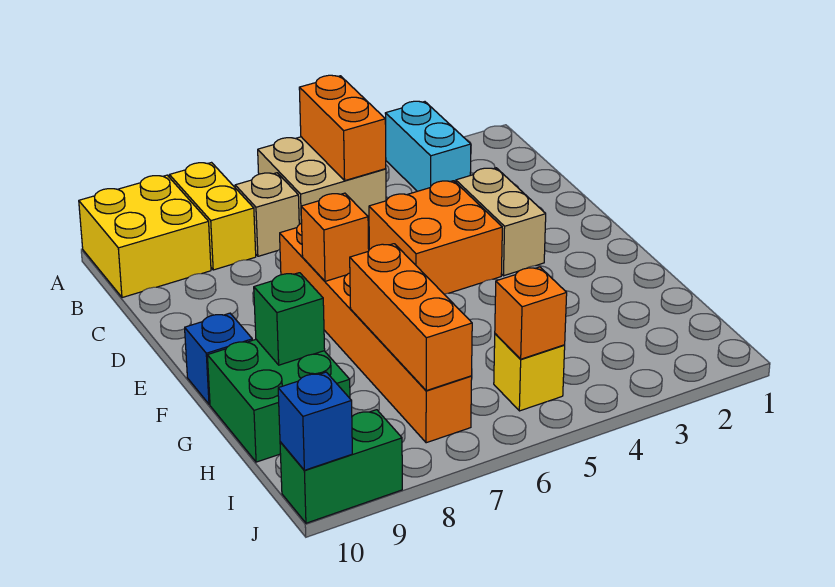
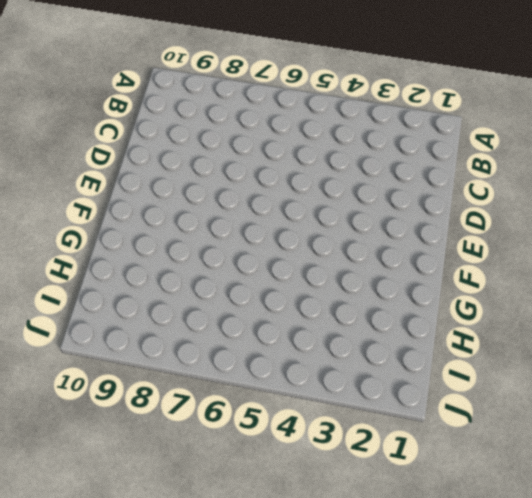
none -> cyan 1x2 brick [385,101,471,191]
none -> tan 2x2 brick [258,137,386,224]
none -> yellow 1x2 brick [169,163,256,270]

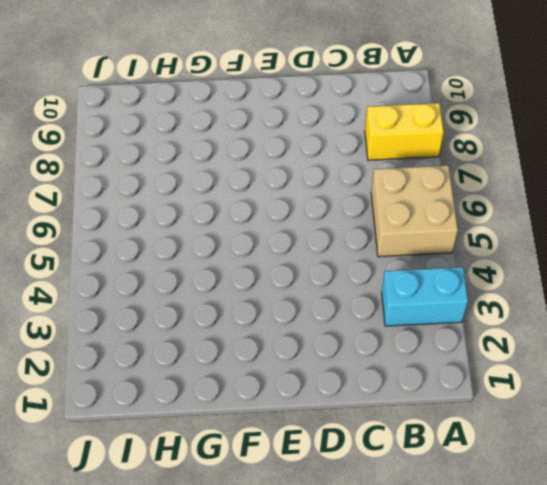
none -> yellow 2x2 brick [79,175,211,298]
none -> tan 1x1 brick [235,173,299,256]
none -> tan 1x2 brick [456,168,546,276]

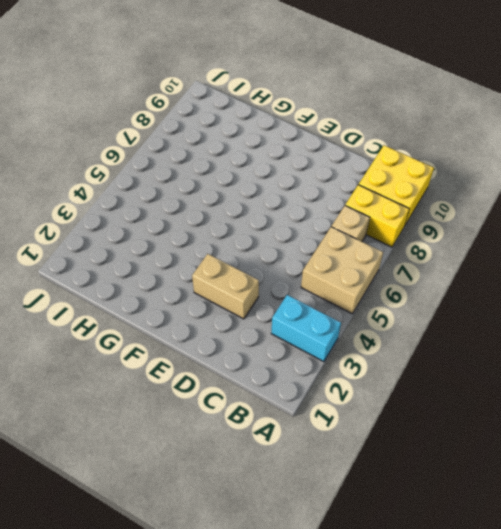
none -> orange 2x2 brick [369,181,502,294]
none -> orange 1x6 brick [280,223,472,443]
none -> blue 1x1 brick [185,313,252,404]

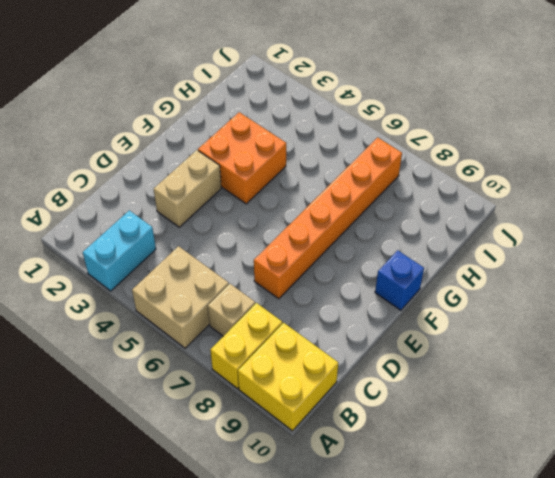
orange 2x2 brick [198,112,286,204] -> orange 2x2 brick moved to [369,181,502,294]
none -> green 2x2 brick [207,340,350,462]
none -> yellow 1x1 brick [494,334,565,411]
none -> green 1x2 brick [280,410,402,523]

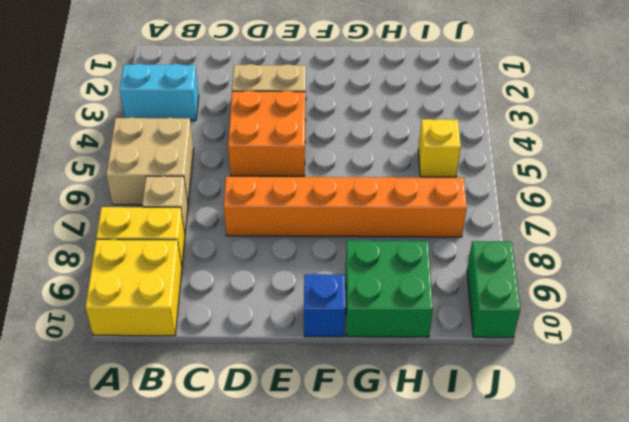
none -> orange 1x2 brick [299,75,386,180]
none -> orange 1x1 brick [301,193,369,281]
none -> orange 1x3 brick [350,244,472,391]

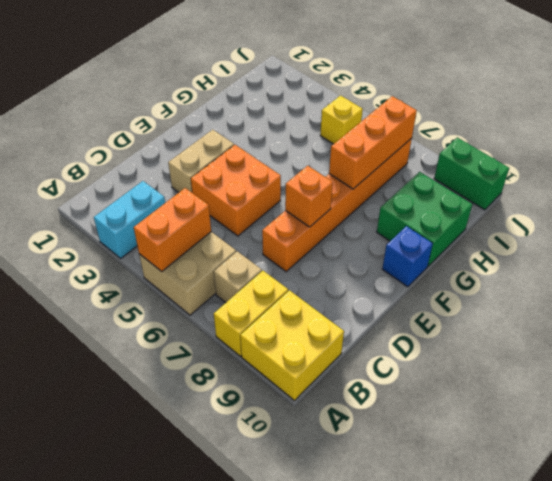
none -> green 1x1 brick [254,273,325,365]
none -> orange 1x1 brick [495,267,567,359]
none -> blue 1x1 brick [278,372,352,470]

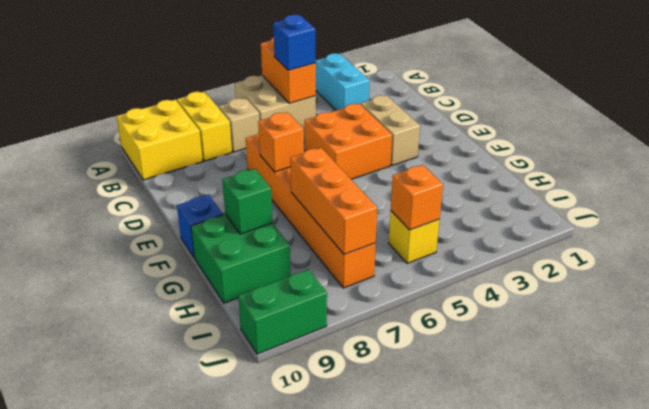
blue 1x1 brick [273,15,316,70] -> blue 1x1 brick moved to [278,372,352,470]

